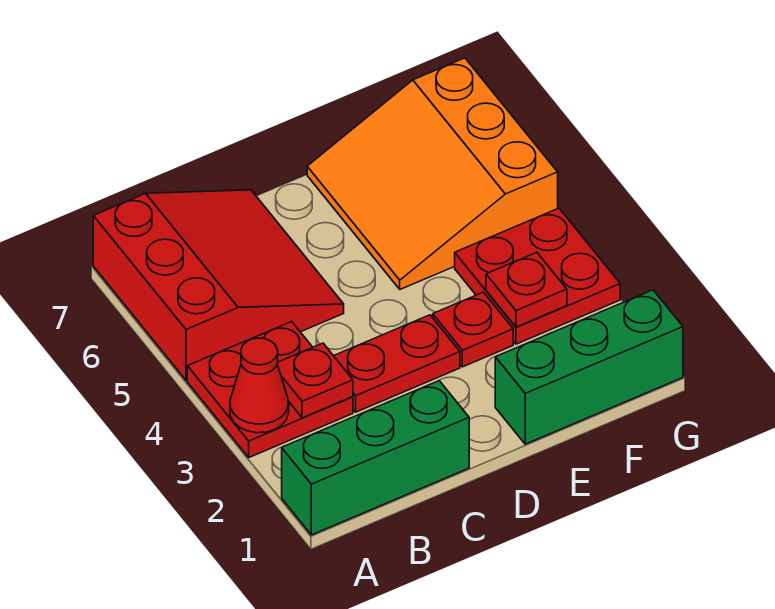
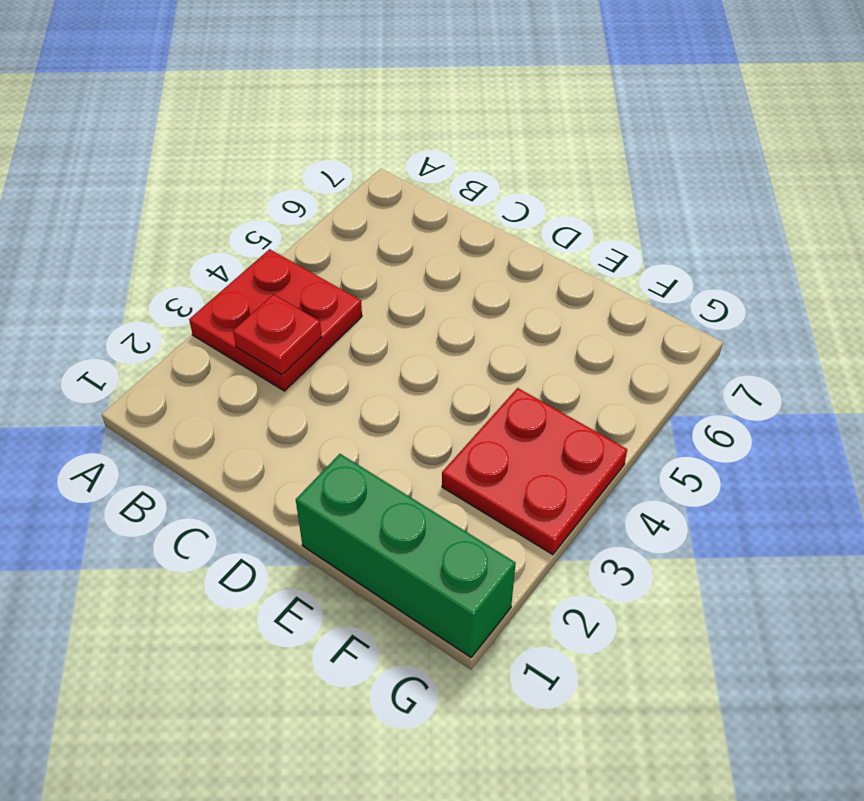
none -> green 1x3 brick [282,381,469,535]
none -> red 3x3 slope [93,190,344,380]

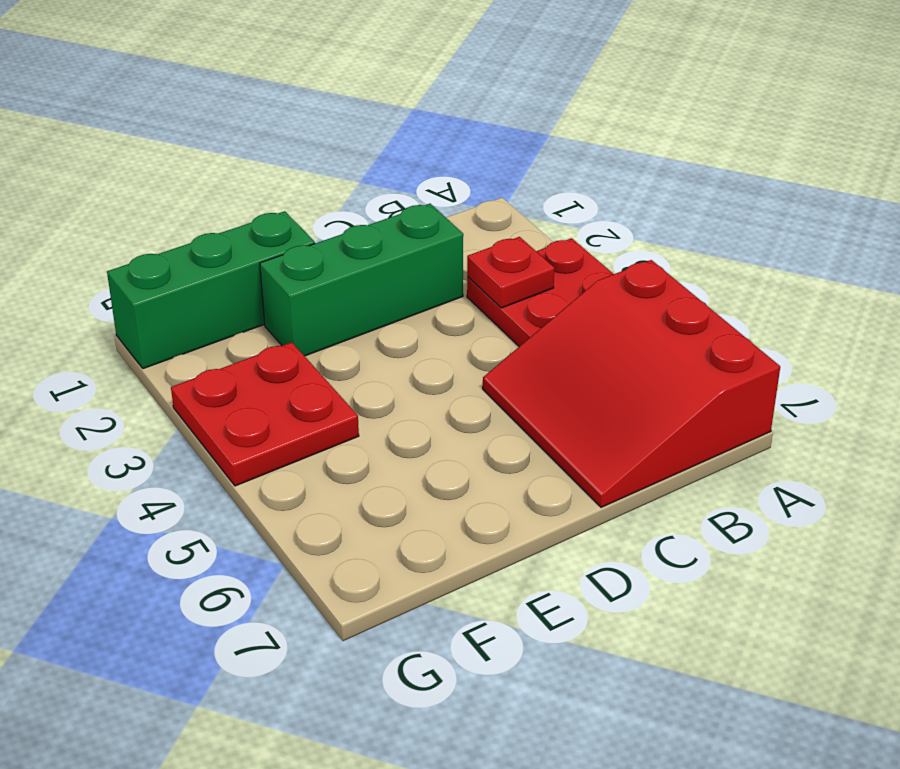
green 1x3 brick [260,204,463,356] -> green 1x3 brick moved to [282,381,469,535]
none -> red 1x2 plate [334,315,460,412]
none -> red 1x1 plate [433,292,513,367]

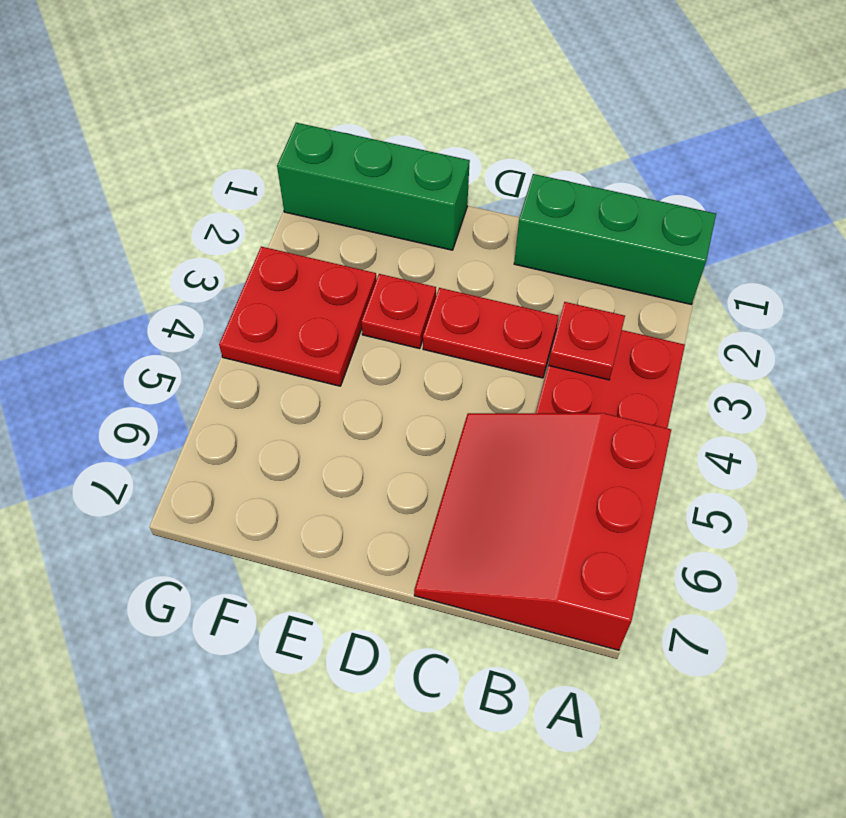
none -> orange 3x3 slope [307,58,558,289]
none -> red 1x1 cone [230,338,289,433]

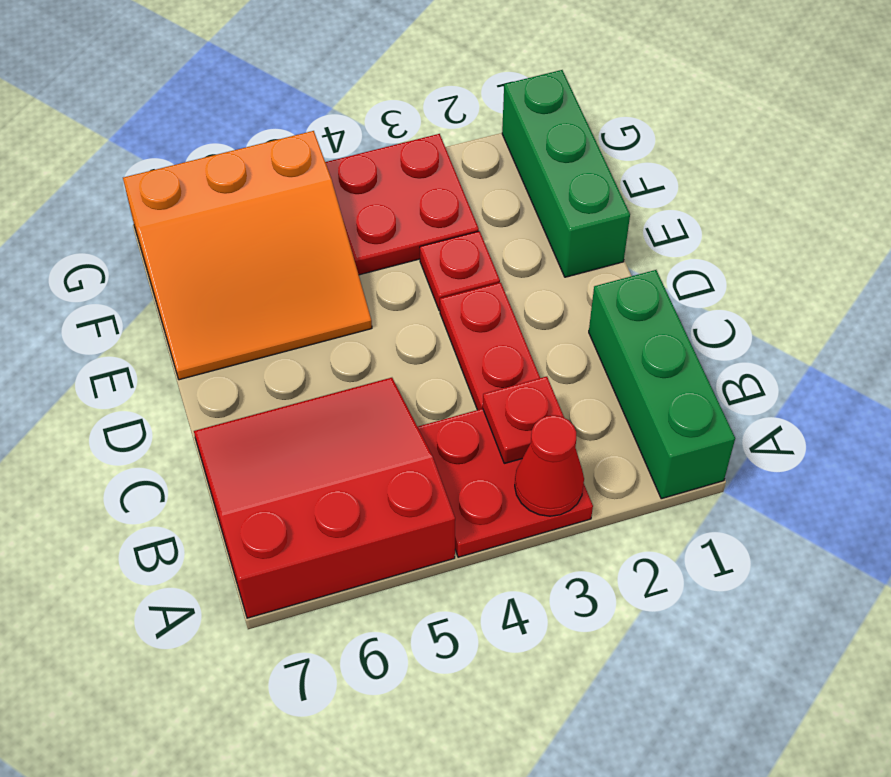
none -> red 1x1 plate [486,252,567,327]

